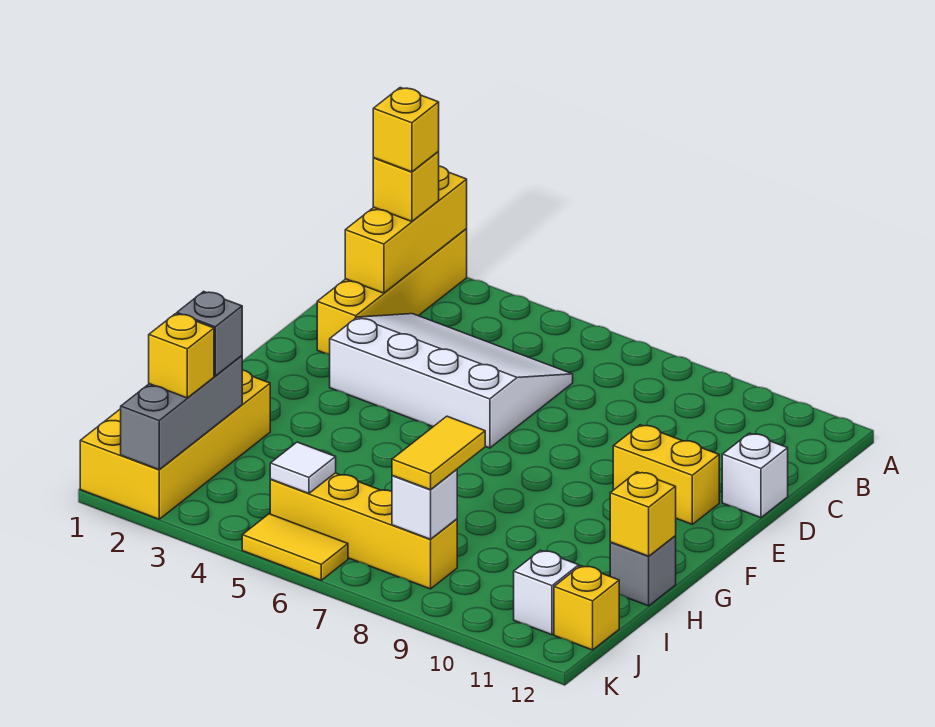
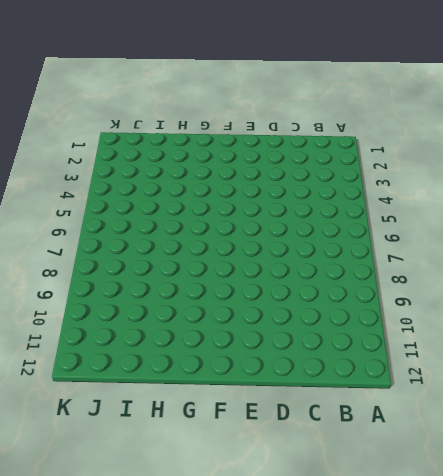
none -> yellow 1x4 brick [317,229,467,354]
none -> white 3x4 slope [330,314,573,448]
none -> white 1x1 brick [722,433,788,518]

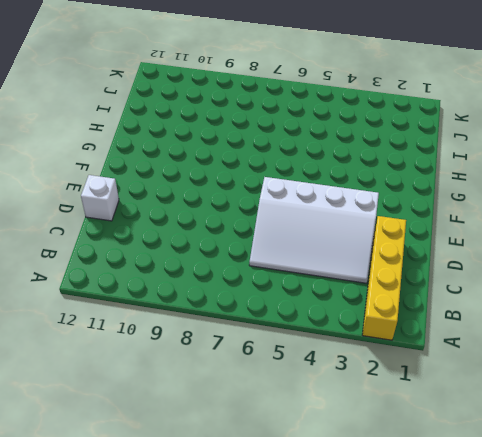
none -> yellow 1x2 brick [613,425,719,524]
none -> yellow 2x4 brick [80,370,270,519]
none -> grey 1x1 brick [610,536,676,606]

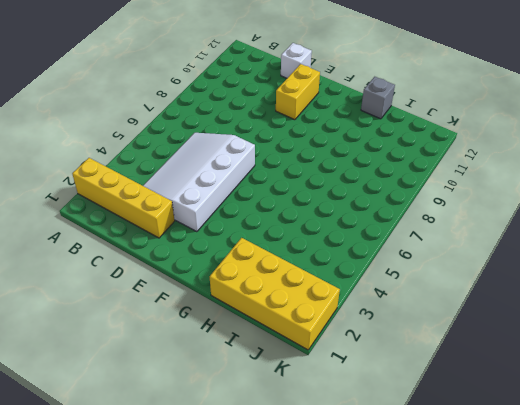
none -> yellow 1x4 brick [270,473,457,589]
none -> white 1x1 brick [514,550,579,635]
none -> yellow 1x1 brick [554,566,619,650]

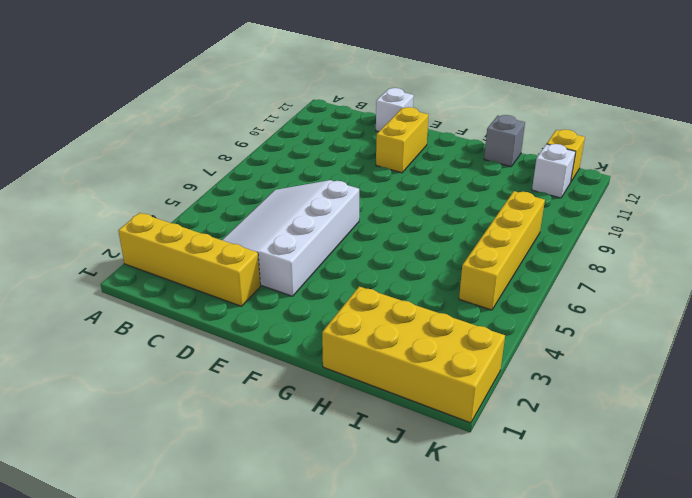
none -> yellow 1x2 tile [242,514,348,580]
none -> yellow 1x3 brick [345,166,467,293]
none -> yellow 1x1 brick [610,472,676,556]

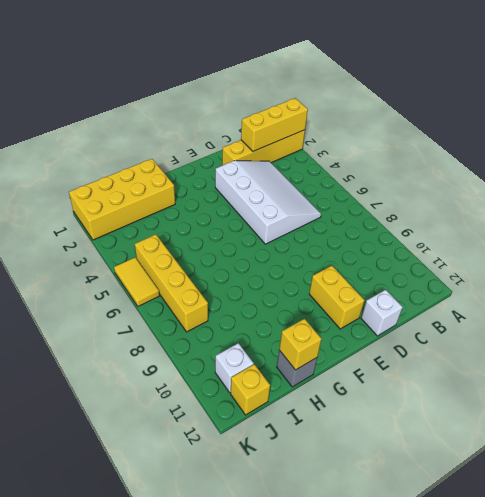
none -> grey 1x3 brick [121,356,242,470]
none -> white 1x1 tile [270,442,336,493]
none -> white 1x1 brick [392,469,457,539]

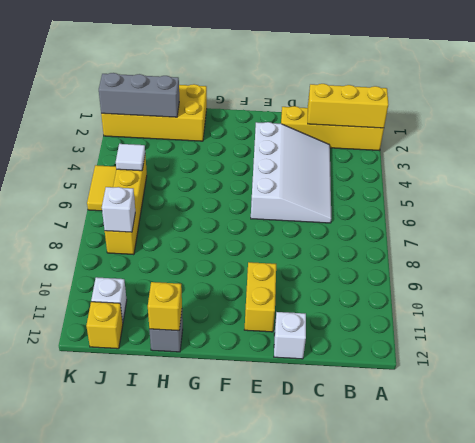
none -> yellow 1x1 brick [373,152,439,221]
none -> grey 1x1 brick [177,291,242,376]
none -> yellow 1x2 tile [392,416,485,490]

